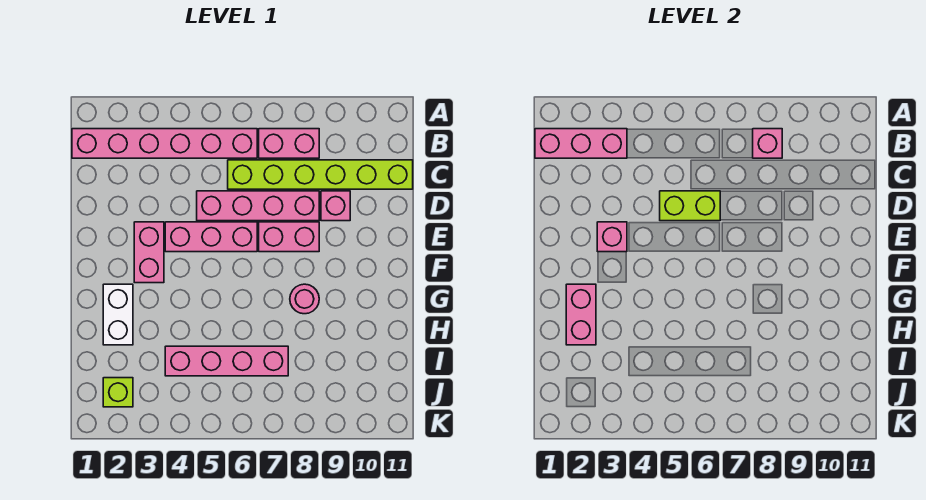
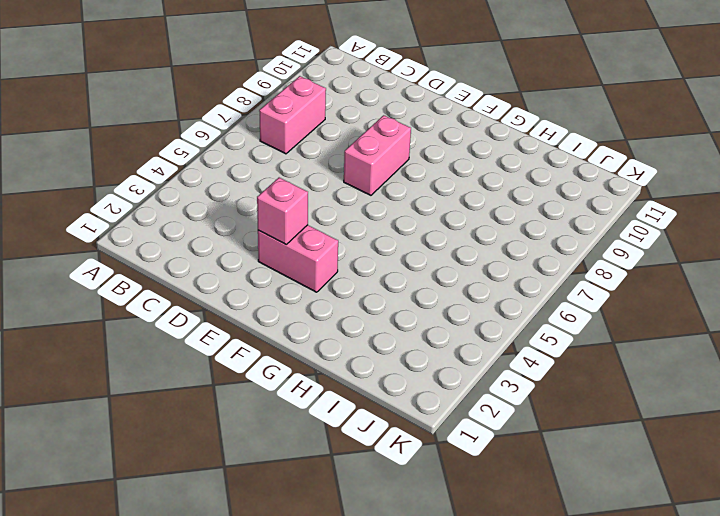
none -> pink 1x6 brick [72,129,257,158]
none -> lime 1x6 brick [228,160,413,189]
none -> pink 1x4 brick [197,191,319,221]

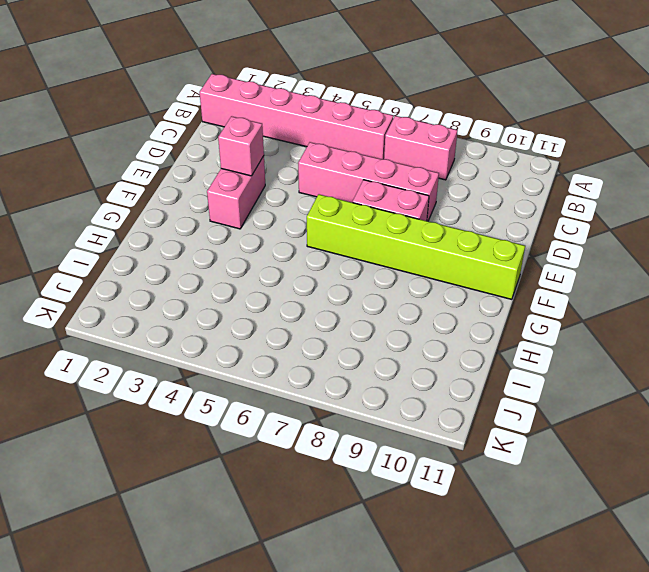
lime 1x6 brick [307,194,525,299] -> lime 1x6 brick moved to [228,160,413,189]
none -> pink 1x1 brick [321,191,350,221]
none -> pink 1x3 brick [165,222,257,252]
none -> white 1x2 brick [103,284,133,345]

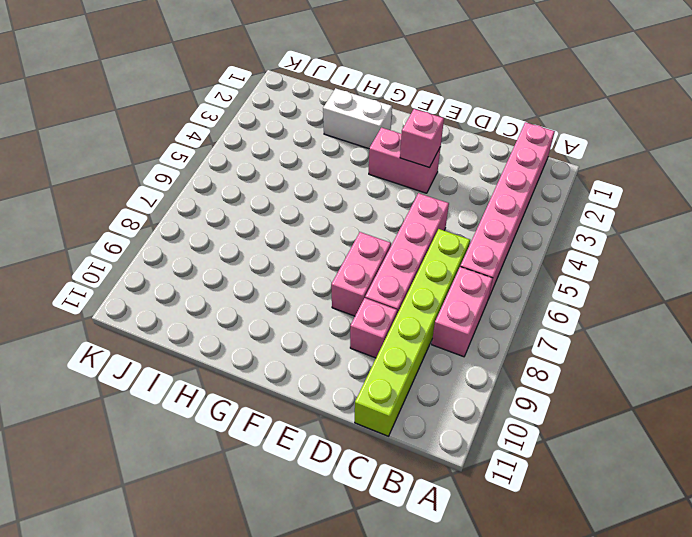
none -> pink 1x3 brick [165,222,257,252]
none -> pink 1x1 round brick [290,284,319,314]
none -> pink 1x4 brick [165,346,288,376]

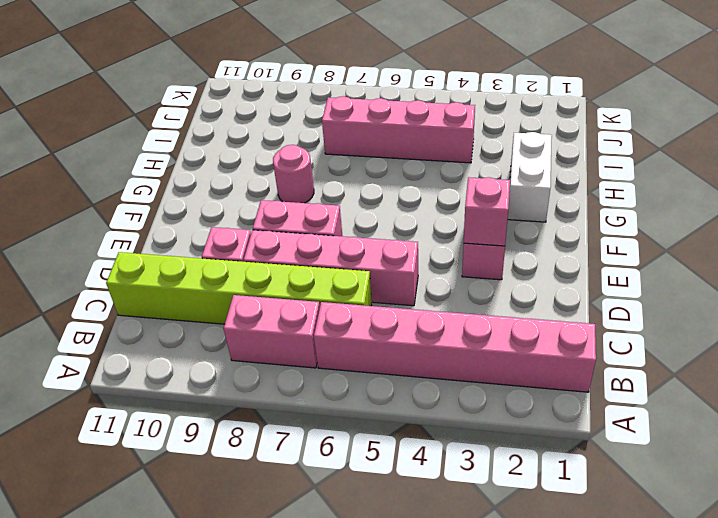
none -> pink 1x3 brick [165,222,257,252]
none -> lime 1x1 brick [103,378,133,407]
none -> pink 1x3 brick [535,129,627,158]

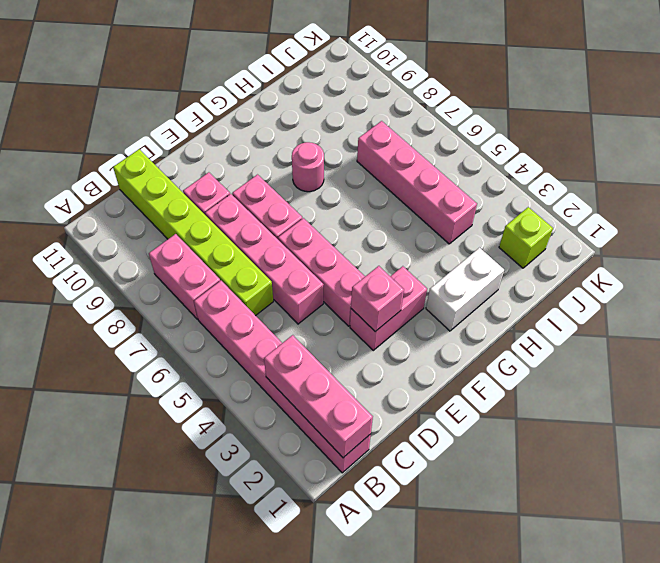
none -> pink 1x1 brick [753,129,782,158]
none -> lime 1x2 brick [660,191,720,221]
none -> pink 1x2 brick [566,284,596,345]

